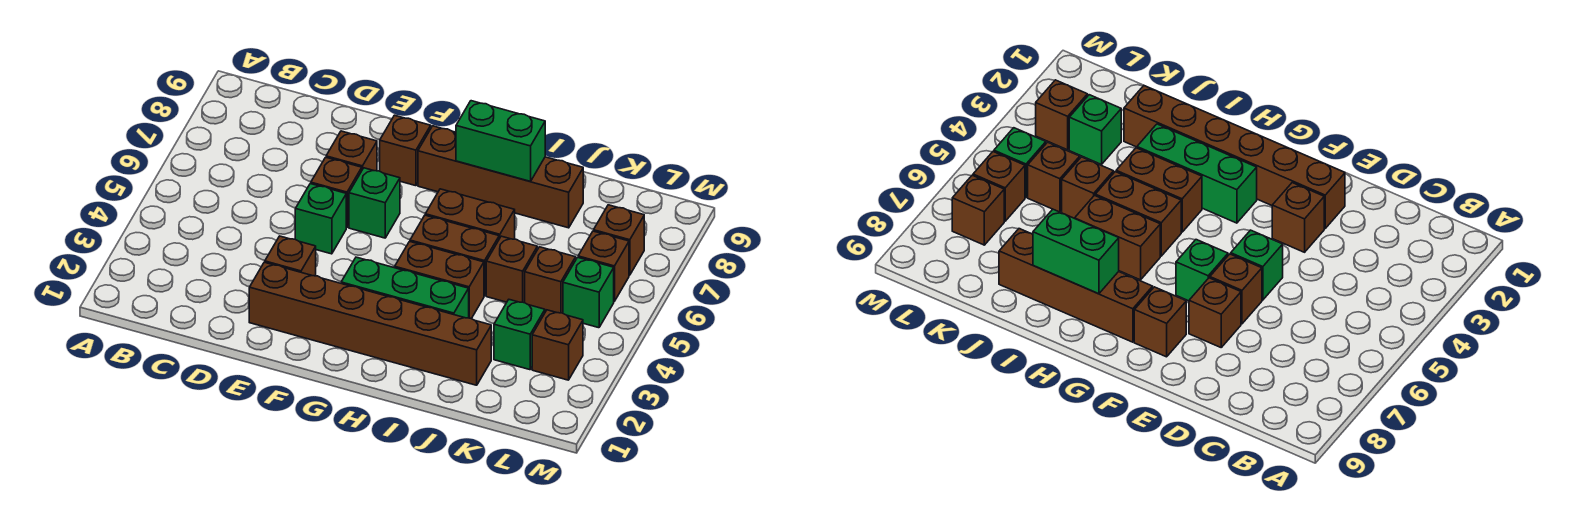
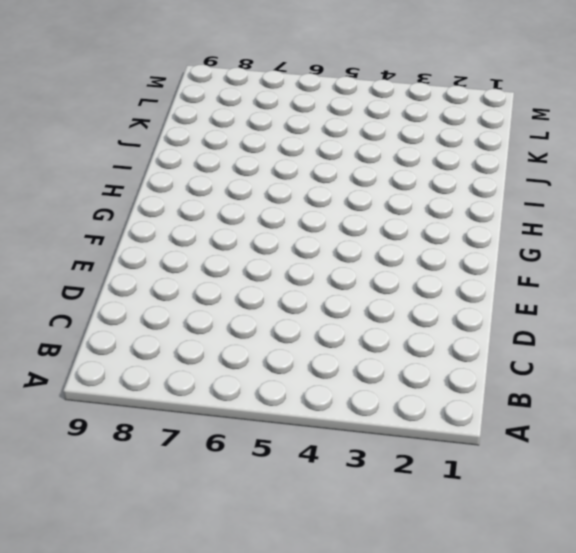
none -> brown 1x6 brick [249,262,491,385]
none -> brown 1x1 brick [265,236,316,276]
none -> green 1x1 brick [295,184,346,254]

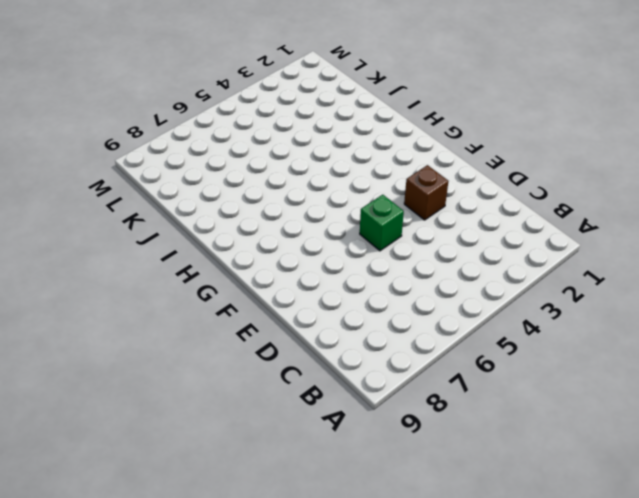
none -> brown 1x6 brick [249,262,491,385]
none -> brown 1x1 brick [311,157,362,228]
none -> brown 1x1 brick [326,131,377,171]

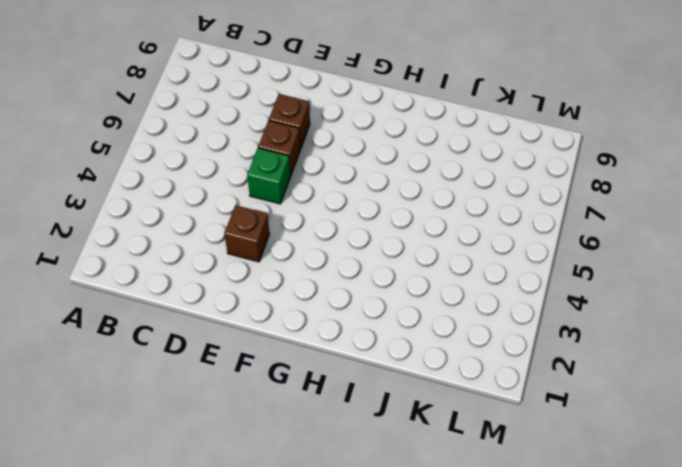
none -> brown 1x6 brick [249,262,491,385]
none -> green 1x1 brick [349,168,400,238]
none -> brown 1x1 brick [380,115,431,186]

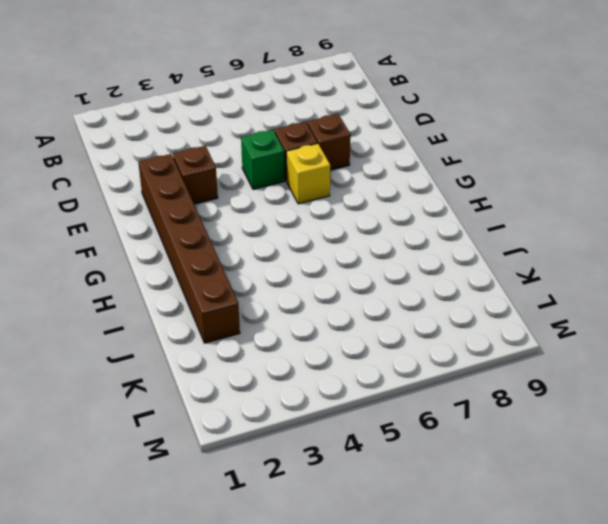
yellow 1x1 brick [286,143,330,204] -> green 1x1 brick [349,168,400,238]
none -> brown 1x1 brick [380,115,431,186]
none -> green 1x3 brick [341,257,469,318]
none -> brown 1x4 brick [418,126,583,228]

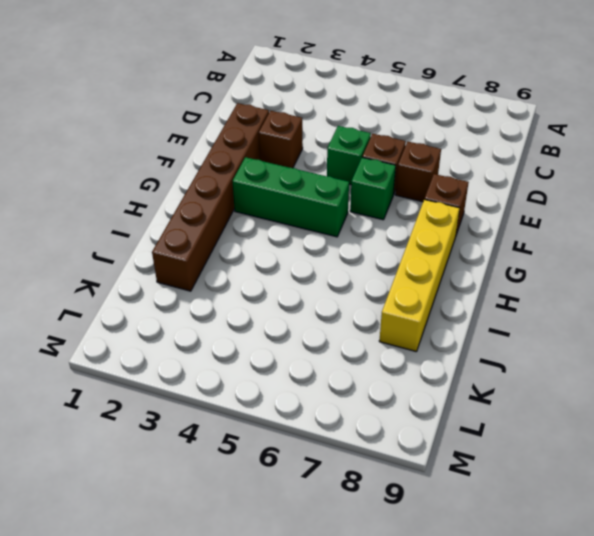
green 1x3 brick [232,157,349,237] -> green 1x3 brick turned to [341,257,469,318]
yellow 1x4 brick [379,199,460,352] -> brown 1x4 brick [418,126,583,228]
none -> brown 1x2 brick [395,242,484,319]
none -> brown 1x2 brick [410,215,499,296]
none -> brown 1x2 brick [425,189,515,239]

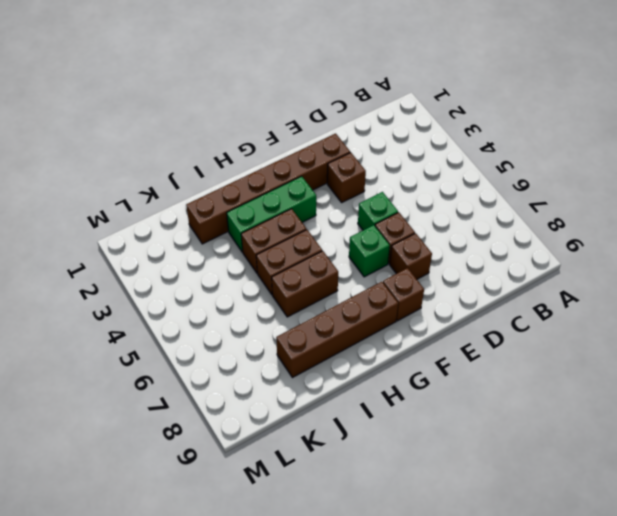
none -> brown 1x1 brick [486,236,537,303]
none -> green 1x1 brick [494,300,545,370]
none -> brown 1x1 brick [525,247,576,313]

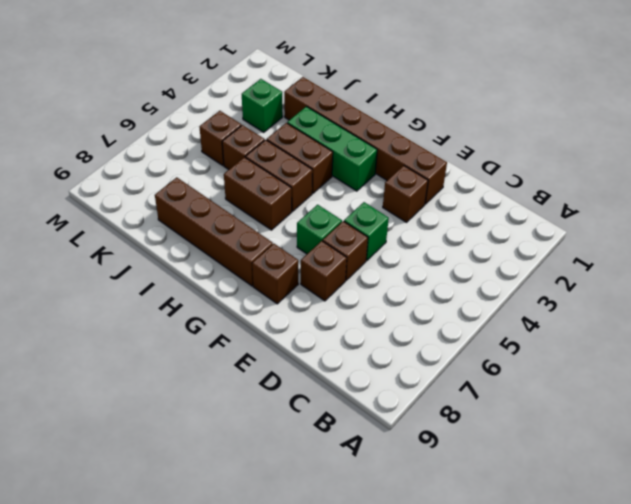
none -> brown 1x1 brick [532,310,583,380]
none -> green 1x1 brick [563,257,614,328]
none -> brown 1x1 brick [578,231,629,301]

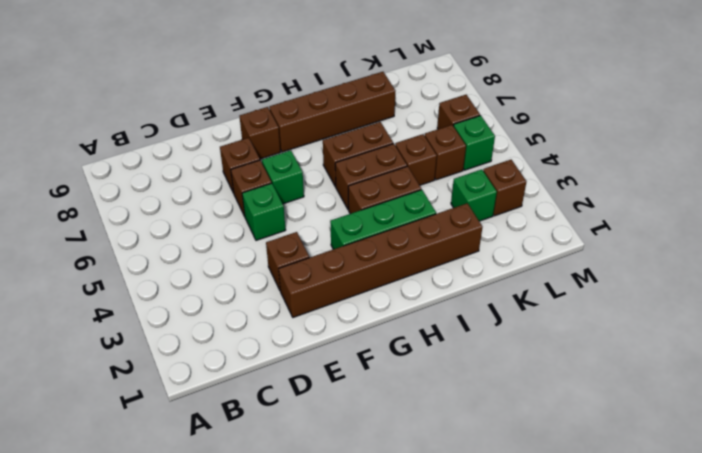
none -> brown 1x1 brick [594,205,644,275]
none -> green 1x2 brick [456,101,545,181]

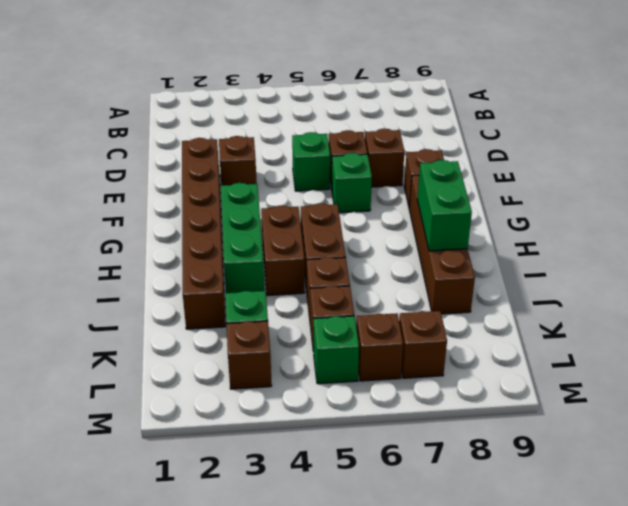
none -> brown 1x2 brick [425,189,515,239]

